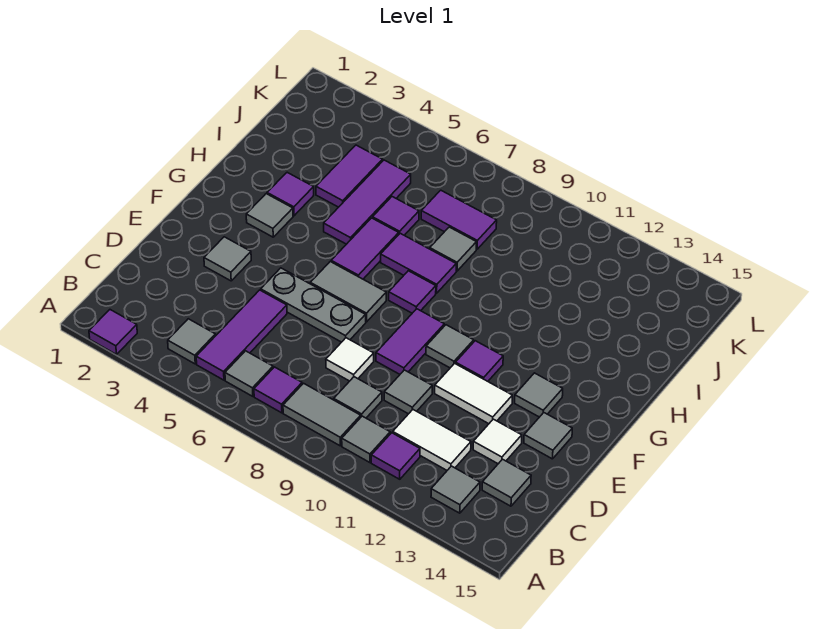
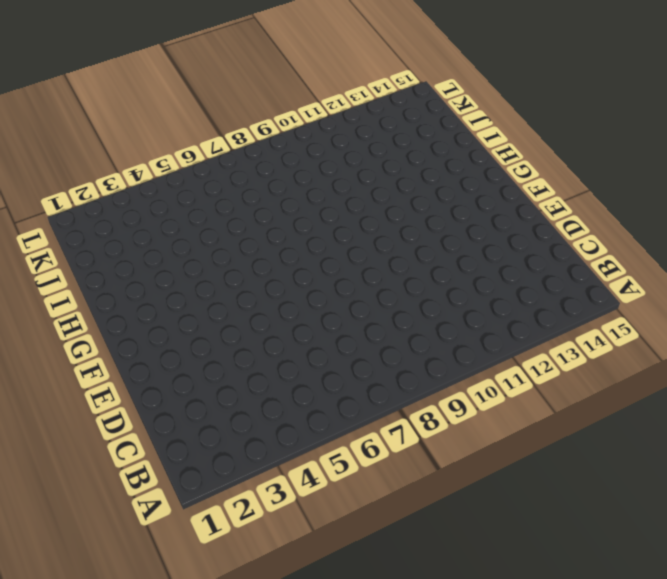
none -> purple 1x1 tile [89,310,137,354]
none -> grey 1x1 tile [168,319,216,364]
none -> purple 1x3 tile [196,290,287,380]
none -> grey 1x1 tile [225,351,273,396]

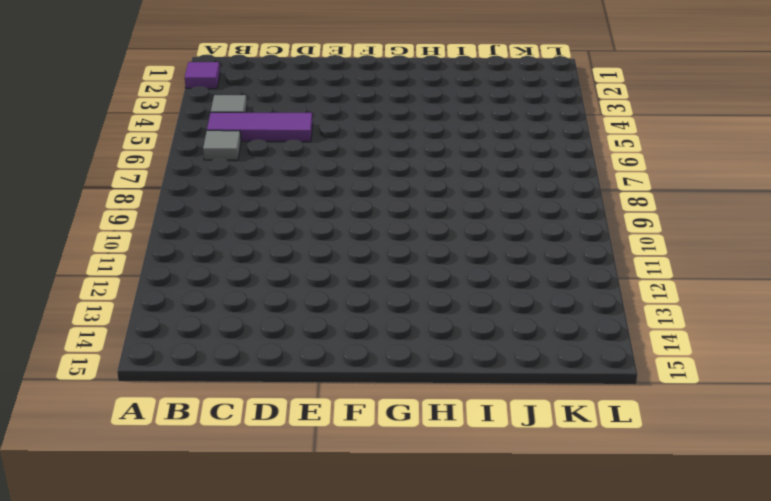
none -> purple 1x1 tile [254,367,302,413]
none -> grey 1x2 tile [283,383,361,446]
none -> grey 1x1 tile [342,416,390,463]
none -> purple 1x1 tile [371,433,420,479]

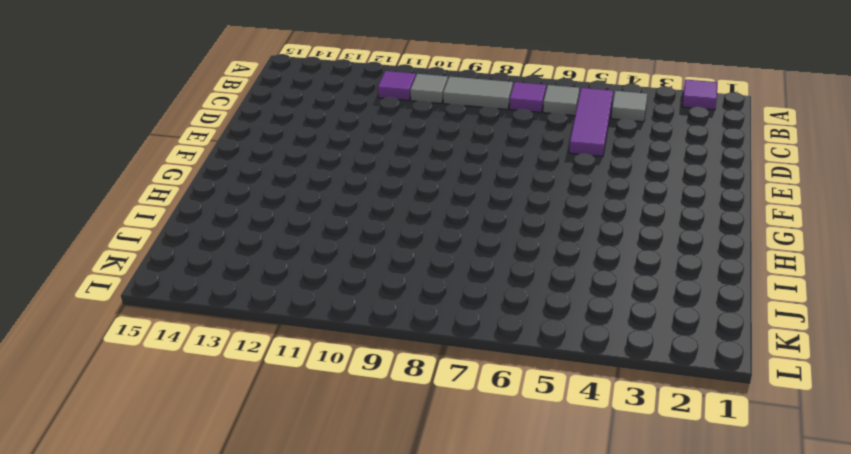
none -> grey 1x1 tile [431,466,480,513]
none -> grey 1x1 tile [334,377,382,418]
none -> white 1x2 tile [393,410,471,470]
none -> grey 1x1 tile [482,459,531,506]

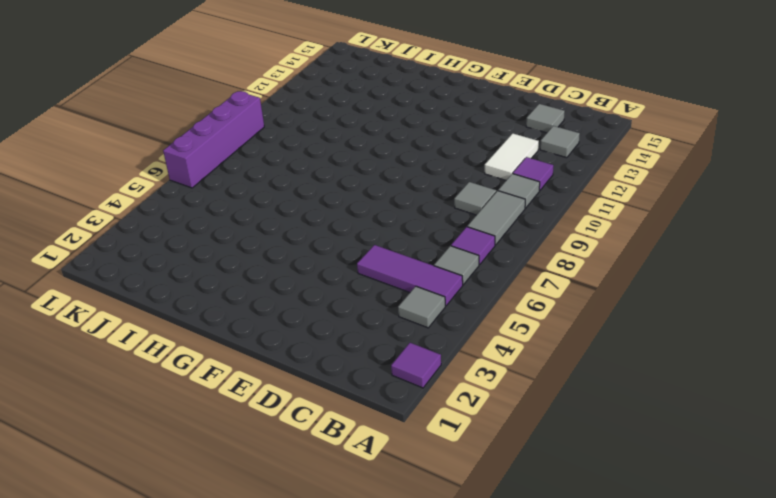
purple 1x4 brick [163,91,264,188] -> none
none -> white 1x1 tile [326,338,374,381]
none -> grey 1x1 tile [384,370,432,414]
none -> white 1x1 tile [473,419,522,464]
none -> grey 1x1 tile [204,237,251,281]

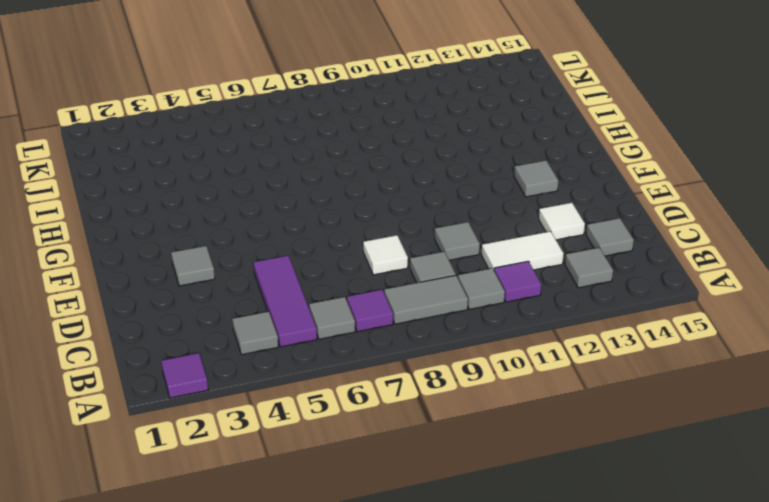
none -> grey 1x3 plate [261,268,366,342]
none -> purple 1x2 tile [376,309,444,374]
none -> white 1x2 tile [435,363,512,424]
none -> grey 1x1 tile [524,413,572,459]

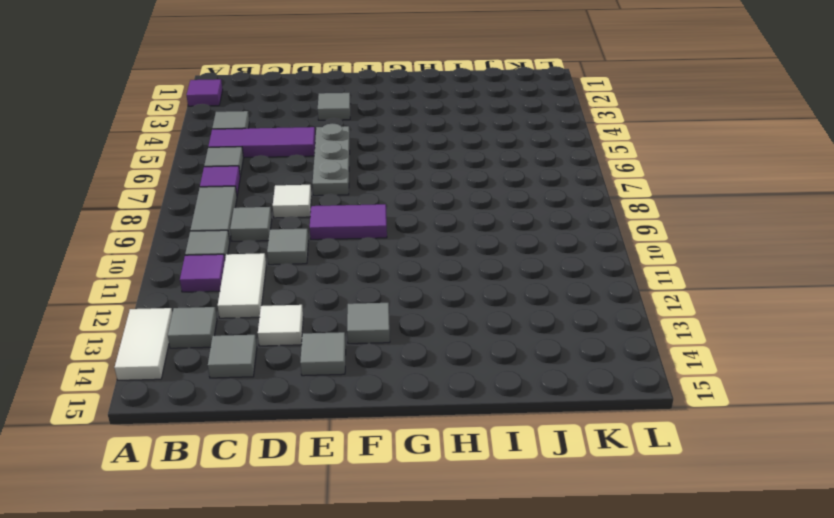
white 1x2 tile [115,308,172,380] -> white 1x2 tile moved to [435,363,512,424]
none -> grey 1x2 tile [310,262,386,322]
none -> grey 1x1 tile [426,325,474,368]
none -> purple 1x1 tile [456,341,503,381]
none -> grey 1x1 tile [246,194,293,237]

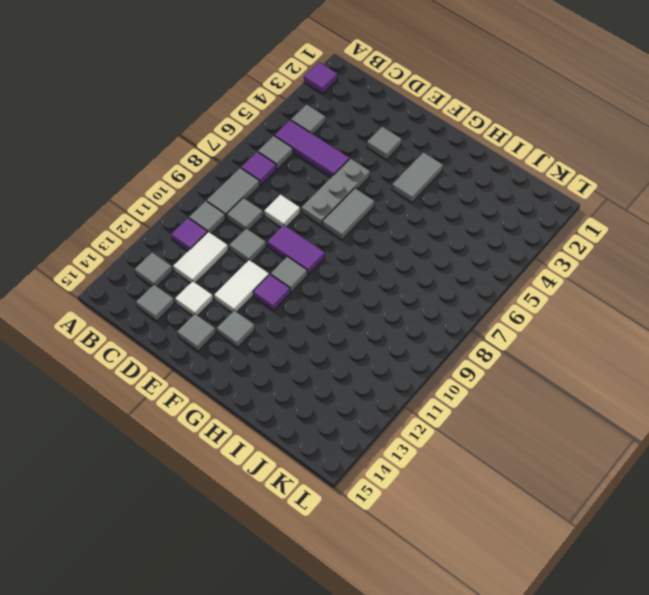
grey 1x2 tile [392,152,443,203] -> grey 1x1 tile [246,194,293,237]
none -> purple 1x2 tile [331,218,399,279]
none -> purple 1x1 tile [389,271,436,313]
none -> purple 1x1 tile [267,172,314,216]
none -> purple 1x3 tile [324,160,411,244]

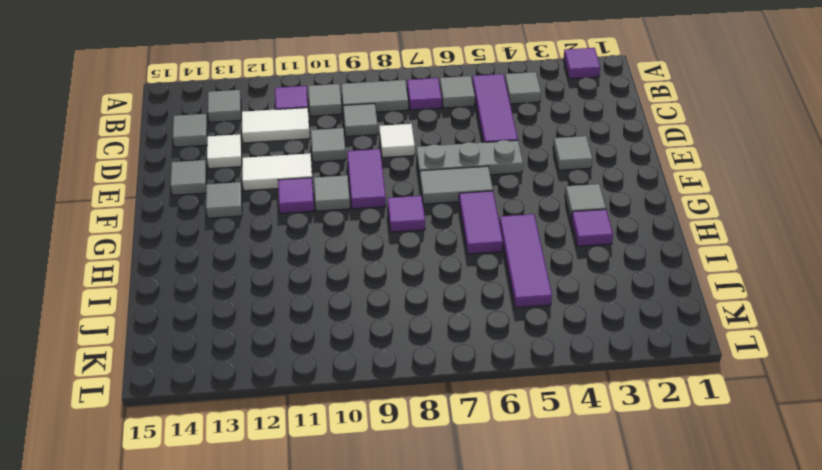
none -> purple 1x2 tile [381,233,456,293]
none -> purple 1x2 tile [316,145,383,207]
none -> purple 1x1 tile [373,197,419,235]
none -> grey 1x1 tile [430,227,476,271]

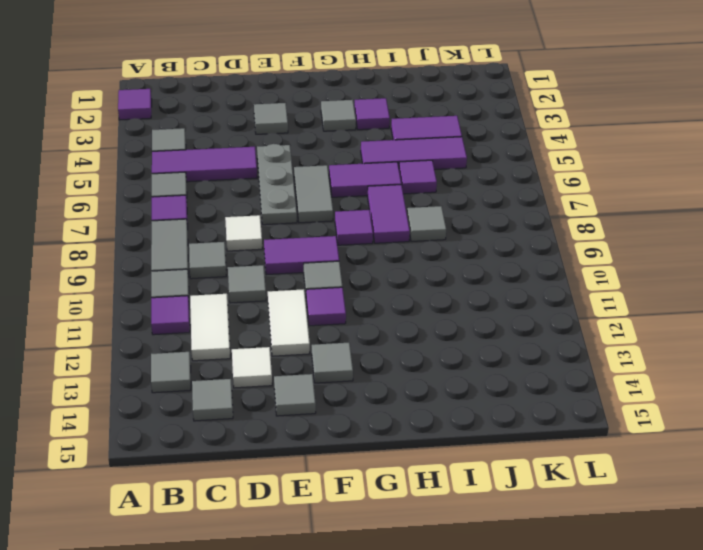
none -> purple 1x2 tile [421,190,497,249]

